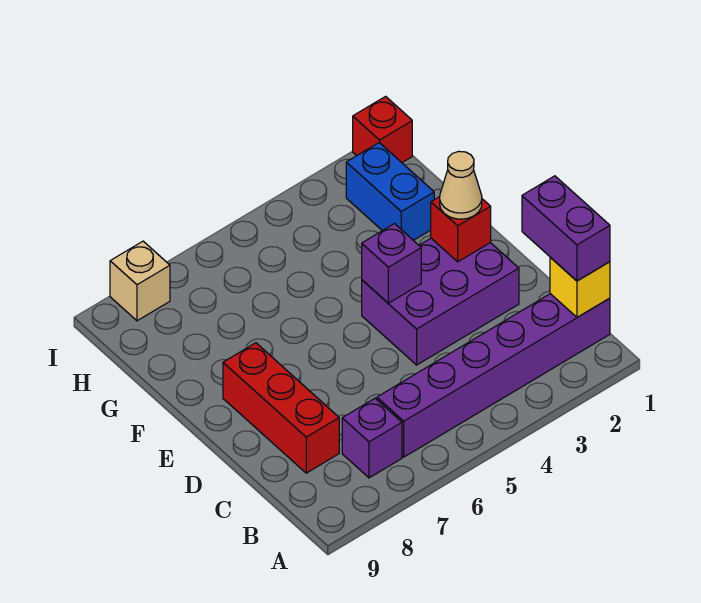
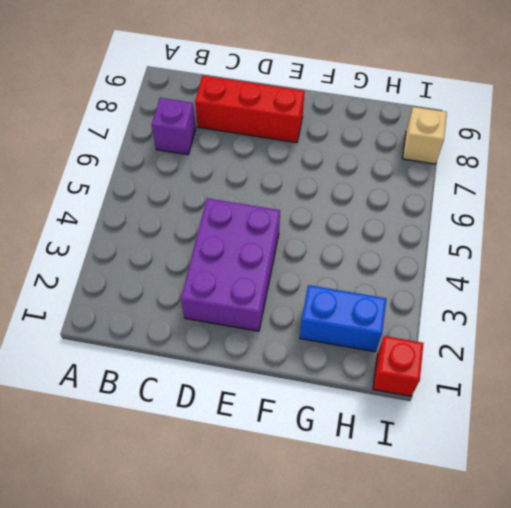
none -> purple 1x6 brick [377,294,610,457]
none -> yellow 1x1 brick [550,258,610,317]
none -> red 1x1 brick [431,197,491,262]

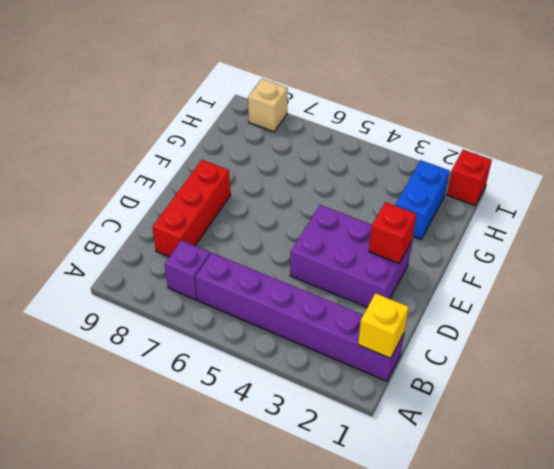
none -> purple 1x1 brick [362,224,421,303]
none -> purple 1x2 brick [522,176,610,281]
none -> tan 1x1 cone [440,151,482,219]

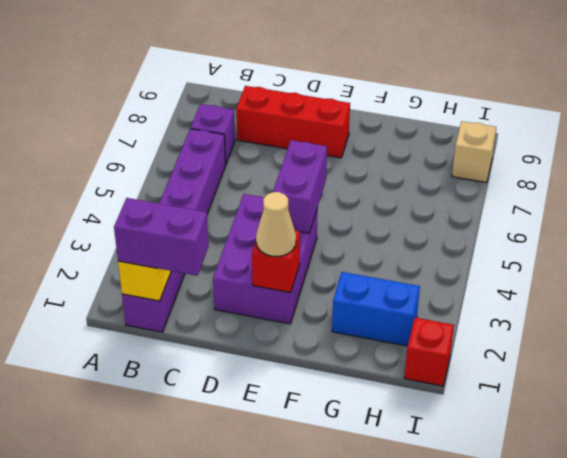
purple 1x2 brick [273,140,327,233] -> purple 1x1 brick [362,224,421,303]

